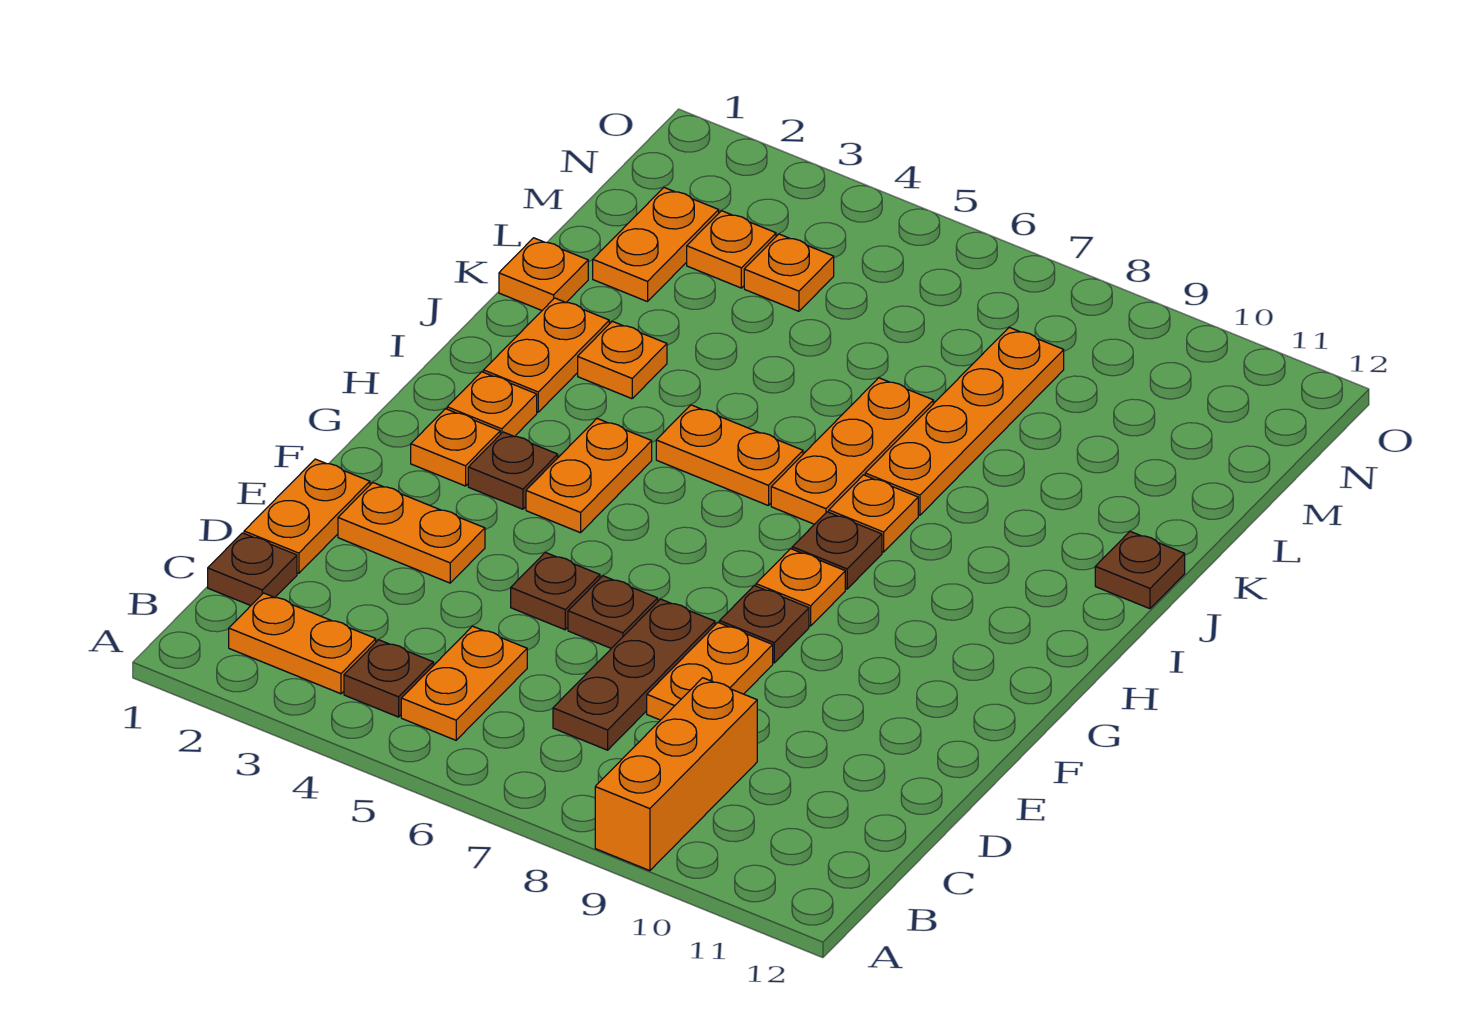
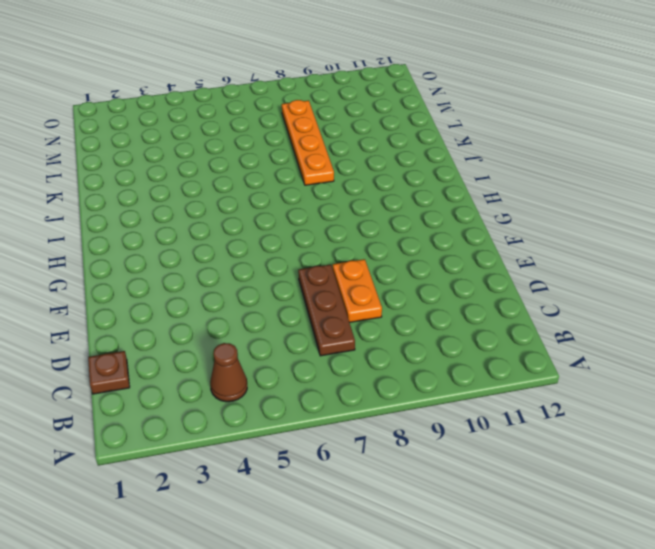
brown 1x1 cone [210,343,247,402] -> brown 1x1 plate [344,640,433,717]
none -> orange 1x3 brick [595,678,757,871]
none -> orange 1x2 plate [229,593,376,694]
none -> orange 1x2 plate [401,626,527,740]

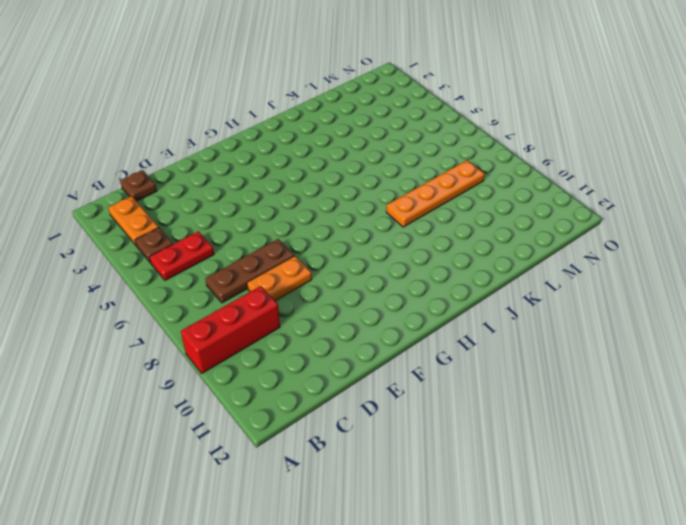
red 1x3 brick [181,286,280,373] -> orange 1x3 brick [595,678,757,871]
red 1x2 plate [149,231,214,280] -> orange 1x2 plate [401,626,527,740]
none -> orange 1x2 plate [244,459,370,573]
none -> orange 1x2 plate [338,483,485,583]
none -> brown 1x1 plate [511,552,600,630]

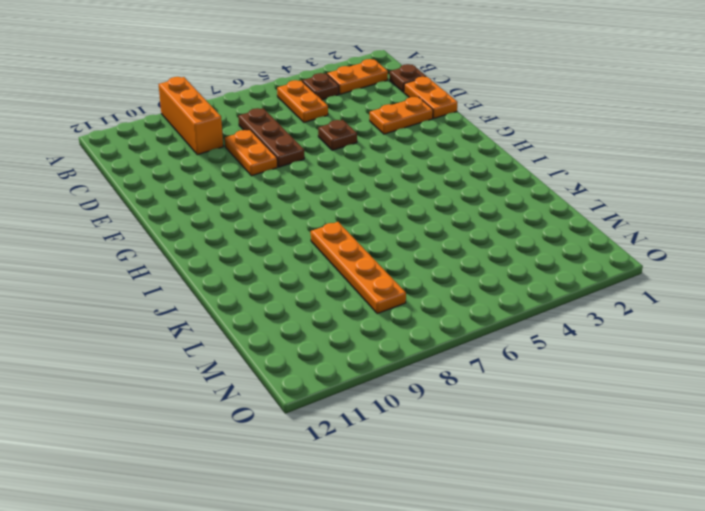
none -> brown 1x1 plate [568,576,658,648]
none -> brown 1x1 plate [720,586,809,663]
none -> orange 1x1 plate [411,409,500,486]

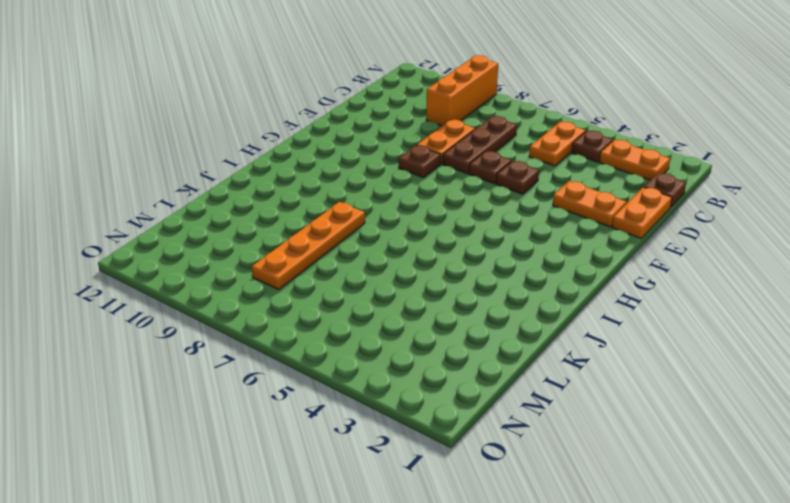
none -> orange 1x1 plate [411,409,500,486]
none -> brown 1x1 plate [468,432,558,509]
none -> orange 1x2 plate [526,419,652,533]

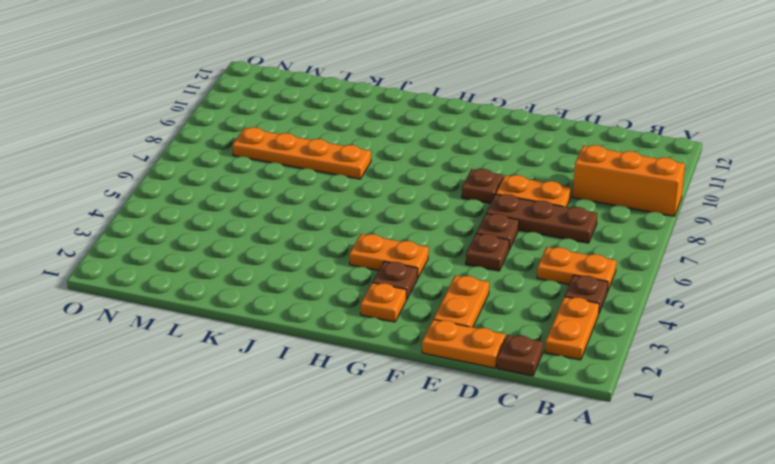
none -> orange 1x1 plate [756,549,845,626]
none -> orange 1x1 plate [447,372,537,437]
none -> brown 1x1 plate [792,512,882,589]

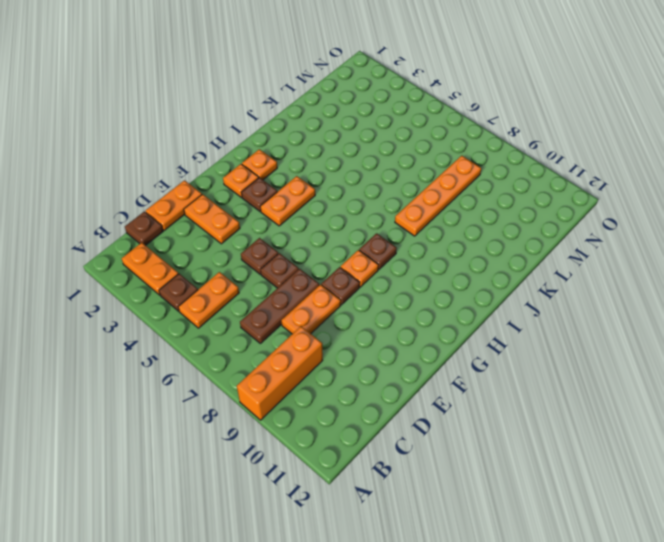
none -> orange 1x2 plate [484,298,609,412]
none -> orange 1x2 plate [656,405,803,506]
none -> orange 1x3 plate [771,378,933,524]

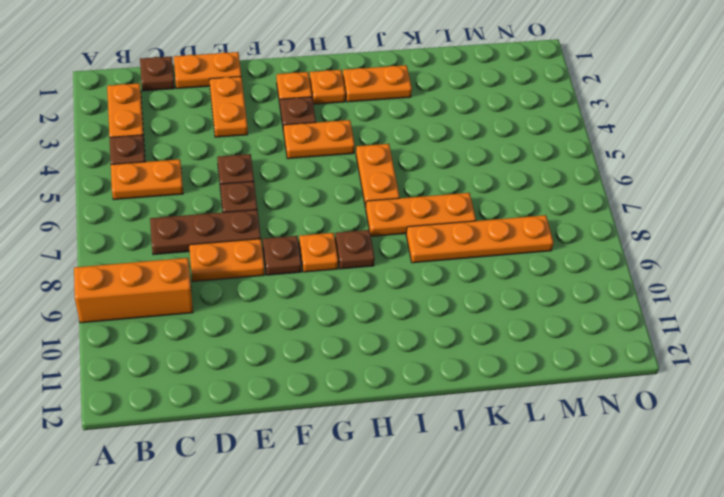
none -> orange 1x1 plate [829,475,918,552]
none -> orange 1x1 plate [578,321,667,399]
none -> brown 1x1 plate [1095,531,1185,609]

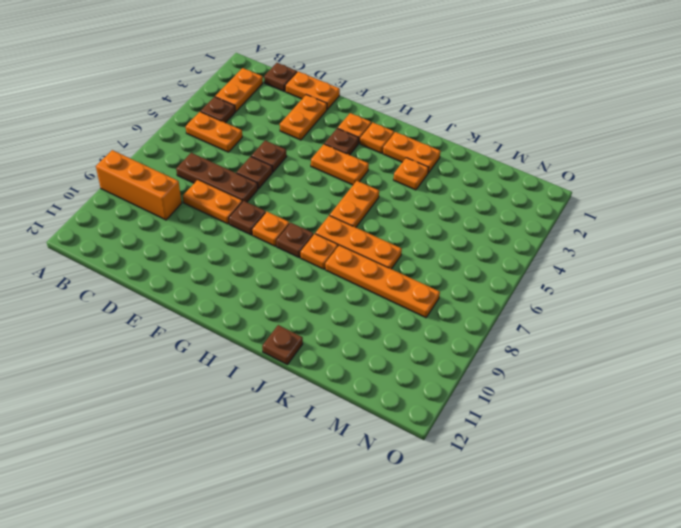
none -> orange 1x1 plate [499,238,588,310]
none -> orange 1x2 plate [593,188,719,302]
none -> orange 1x1 plate [687,211,776,288]

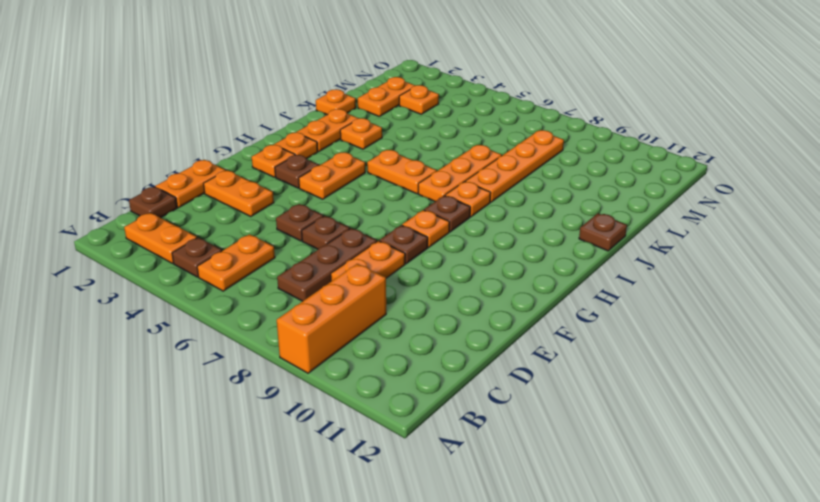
none -> orange 1x1 plate [744,234,834,311]

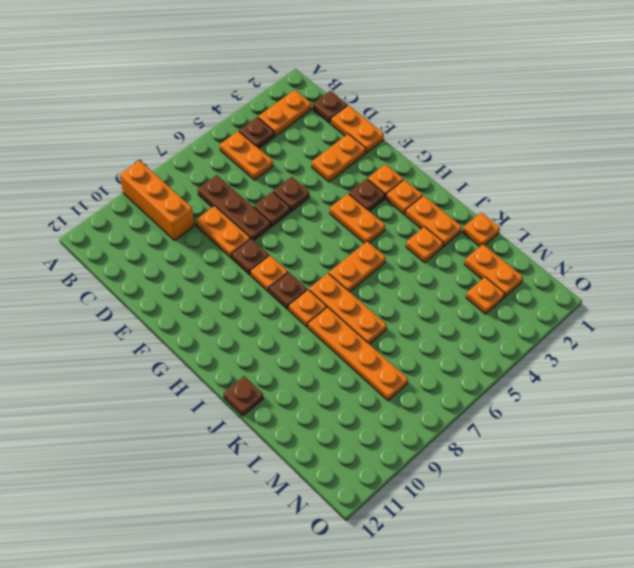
none -> orange 1x1 plate [744,234,834,311]

